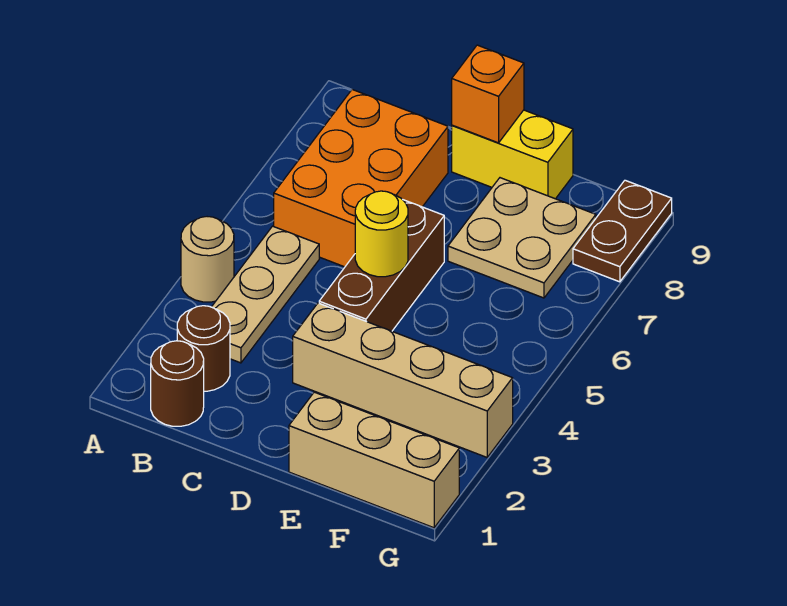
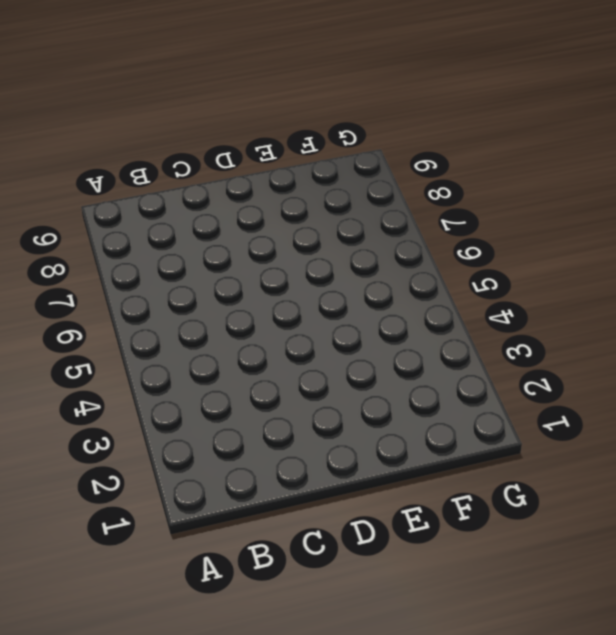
none -> tan 1x1 round brick [181,217,234,302]
none -> brown 1x1 round brick [151,341,204,426]
none -> brown 1x1 round brick [177,306,230,391]

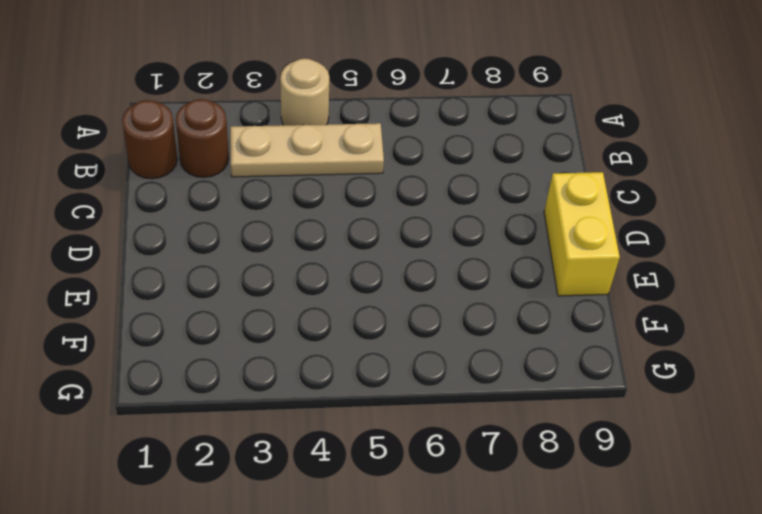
none -> orange 2x3 brick [274,90,448,267]
none -> tan 1x4 brick [293,303,513,457]
none -> brown 1x3 brick [319,200,444,331]

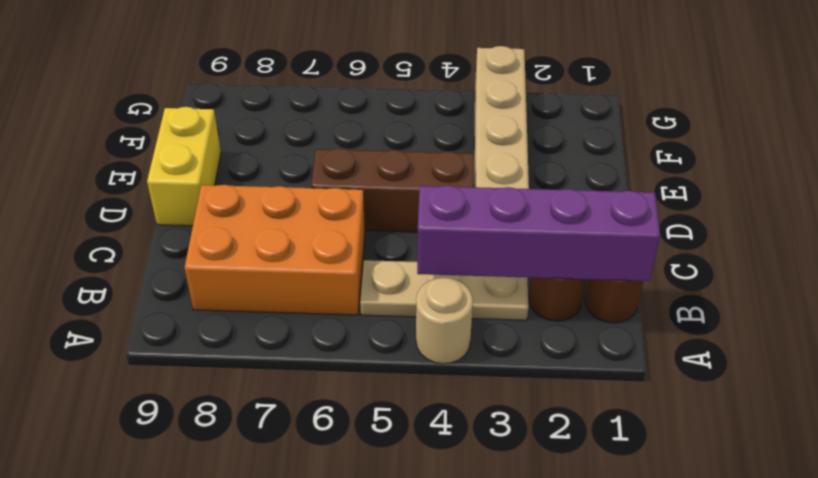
purple 1x4 brick [417,186,660,281] -> none
none -> tan 1x3 brick [289,392,459,528]
none -> tan 2x2 plate [448,178,596,298]
none -> brown 1x2 plate [573,180,672,282]

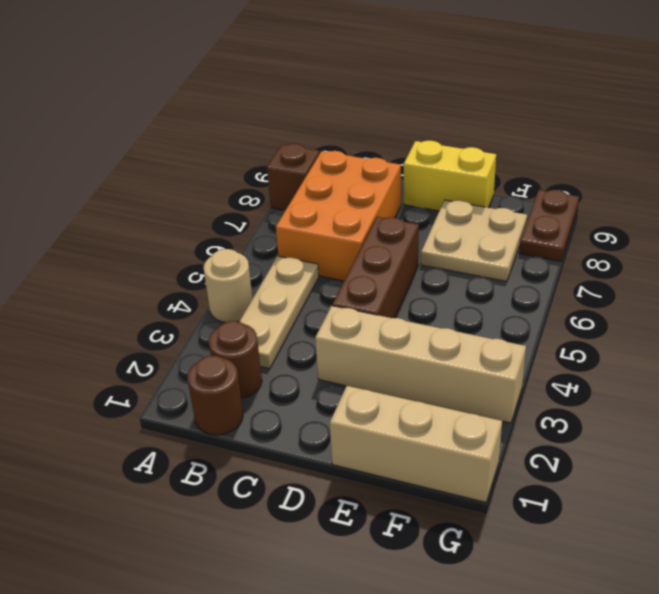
brown 1x1 brick [267,144,320,210] -> none
none -> yellow 1x1 round brick [355,191,408,277]
none -> orange 1x1 brick [452,45,524,143]

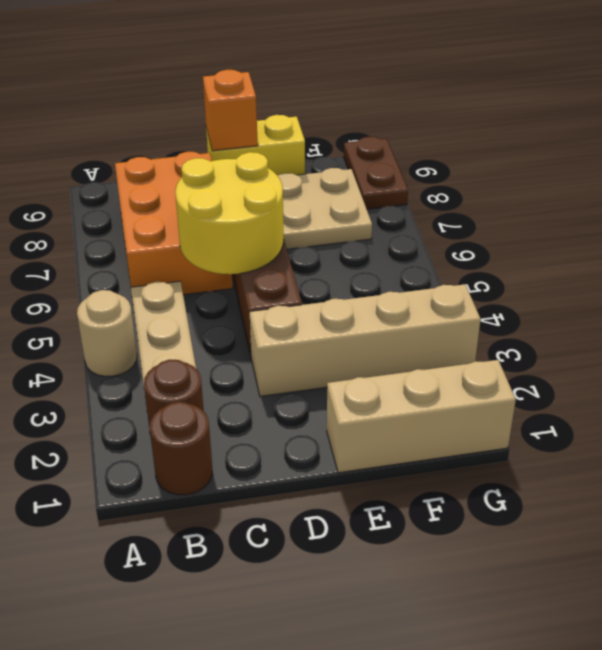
yellow 2x2 round brick [175,152,284,274] -> yellow 1x1 round brick [355,191,408,277]

